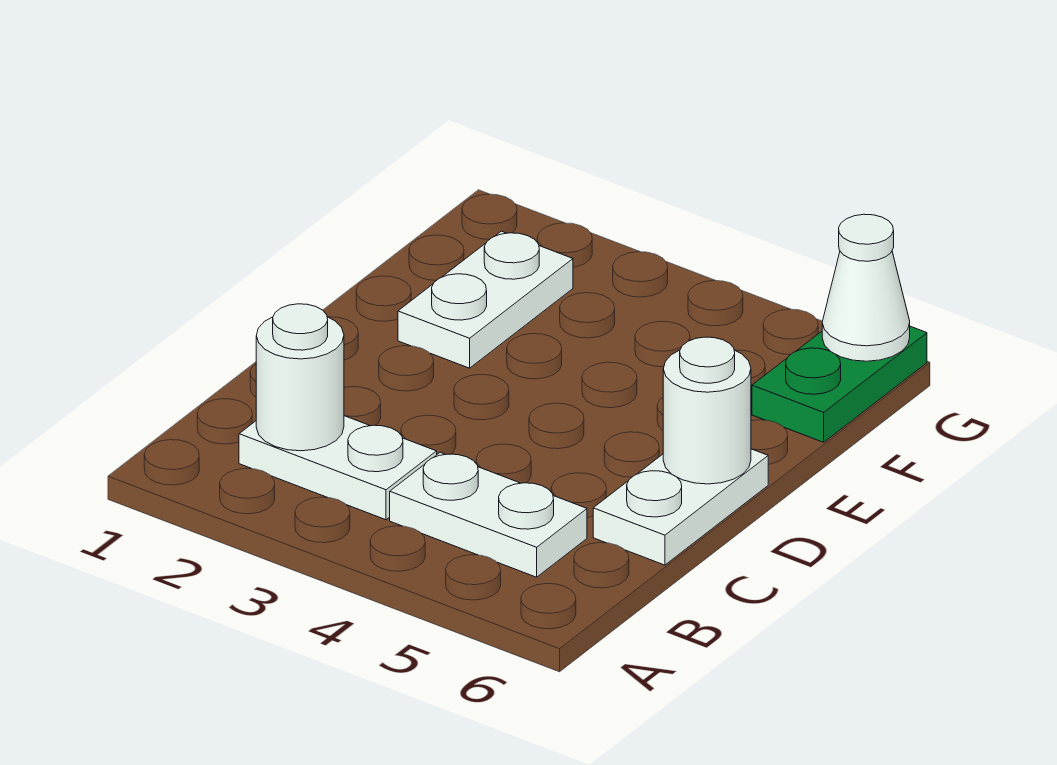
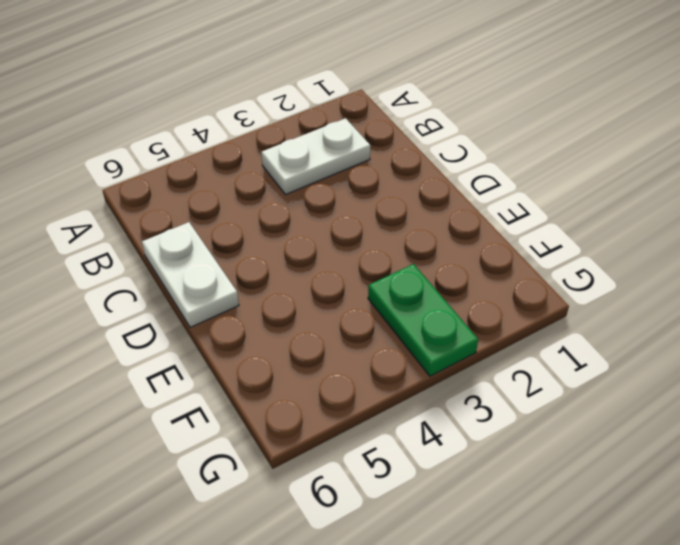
green 1x2 plate [368,264,478,376] -> green 1x2 plate moved to [752,326,927,442]
none -> white 1x2 plate [390,452,587,577]
none -> white 1x2 plate [398,231,573,368]

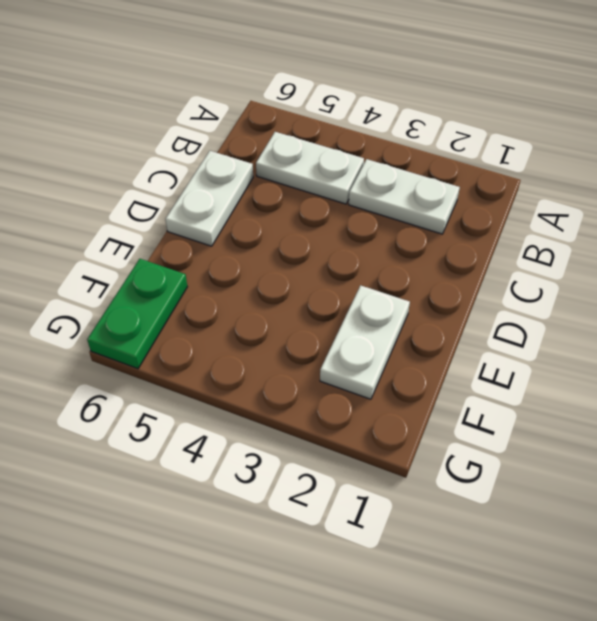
none -> white 1x1 round brick [256,304,344,451]
none -> white 1x1 round brick [663,337,751,484]

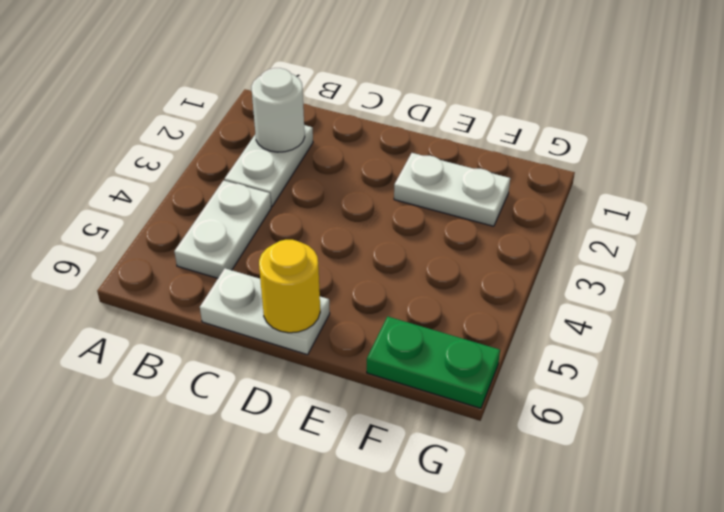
yellow 1x1 round brick [259,240,320,333] -> white 1x1 round brick [663,337,751,484]
none -> white 1x1 cone [822,214,910,361]

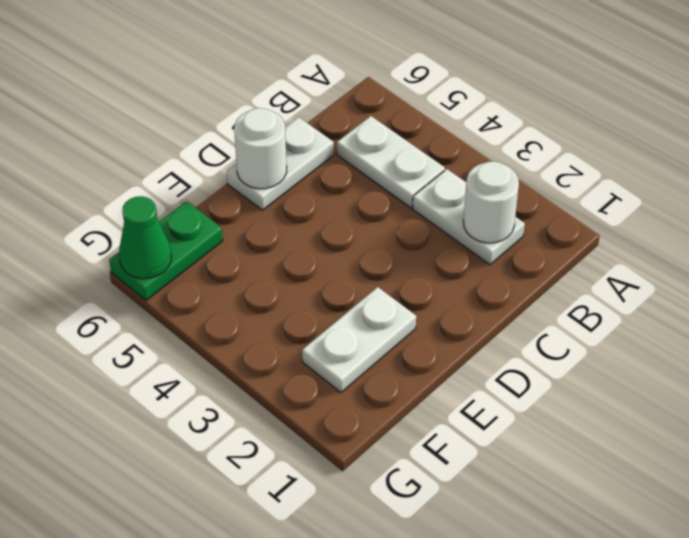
green 1x1 cone [119,196,171,279] -> white 1x1 cone [822,214,910,361]

